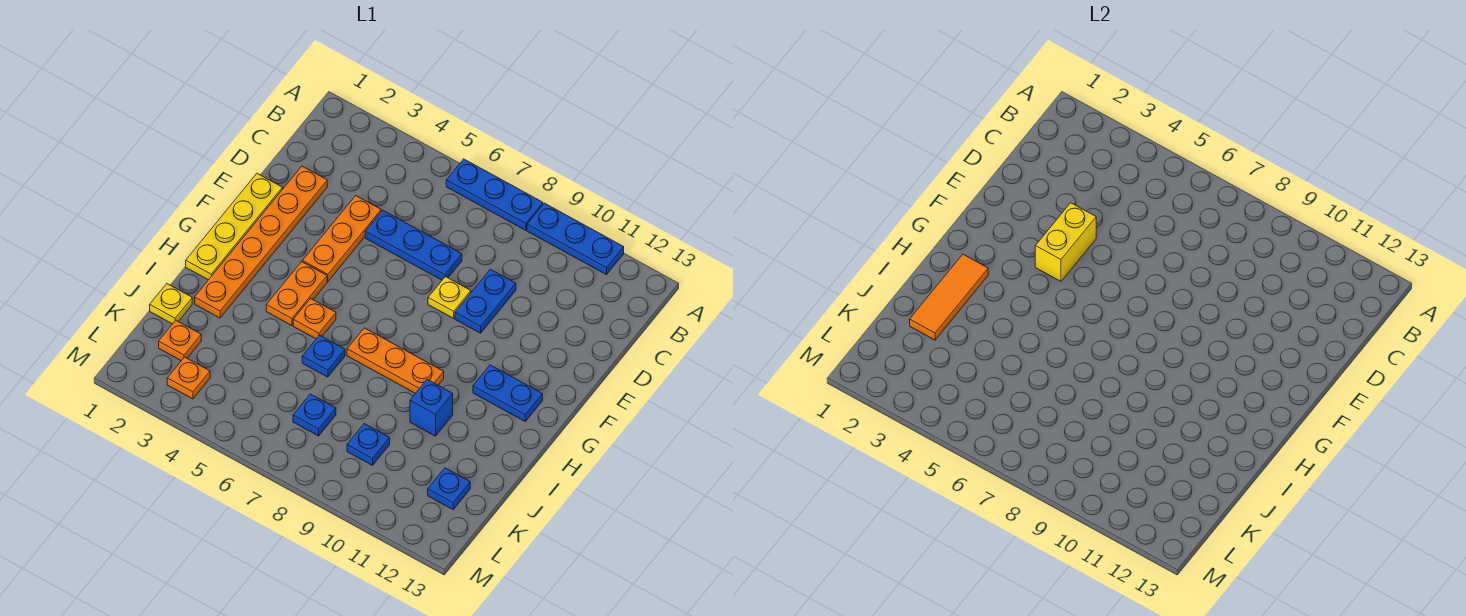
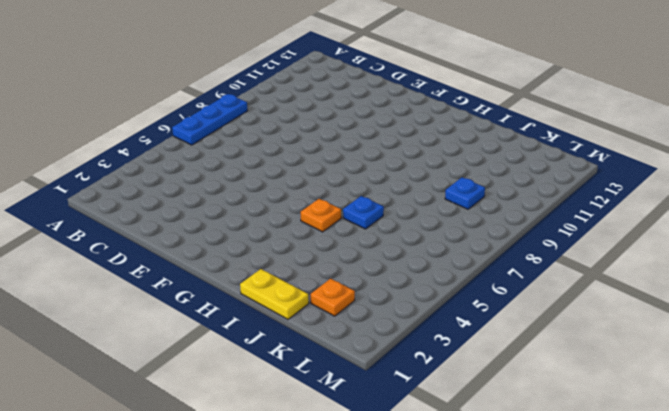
yellow 1x2 plate [240,269,309,319] -> yellow 1x1 plate [150,284,192,324]
none -> blue 1x3 plate [527,203,624,275]
none -> orange 1x6 plate [195,166,327,318]
none -> orange 1x3 plate [302,196,381,281]

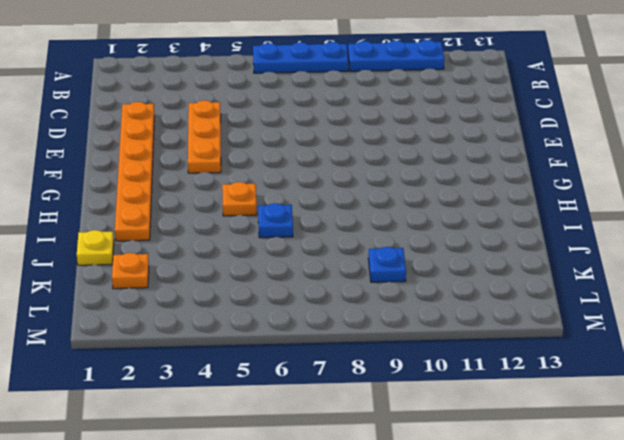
none -> blue 1x3 plate [365,210,462,280]
none -> blue 1x2 plate [455,269,516,333]
none -> yellow 1x4 plate [186,174,283,280]

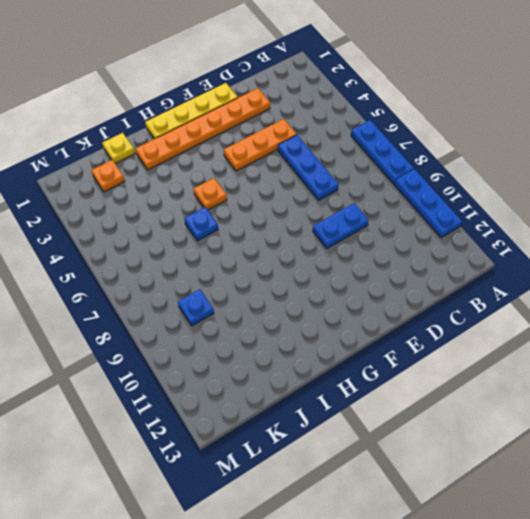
none -> yellow 1x1 plate [428,277,471,318]
none -> orange 1x2 plate [266,262,327,325]
none -> blue 1x2 plate [473,365,543,421]

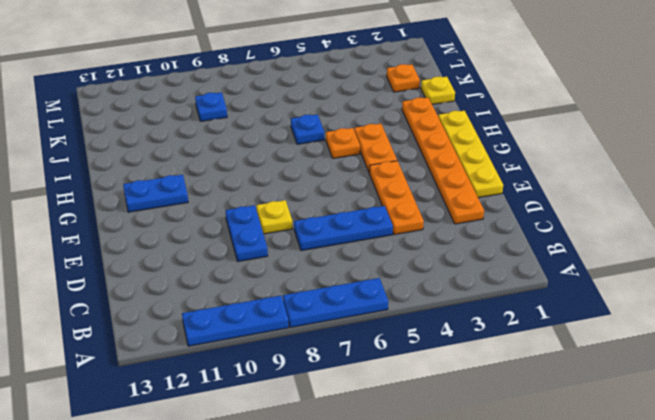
none -> orange 1x3 plate [347,328,444,393]
none -> blue 1x1 brick [410,379,453,436]
none -> blue 1x1 plate [293,394,336,436]

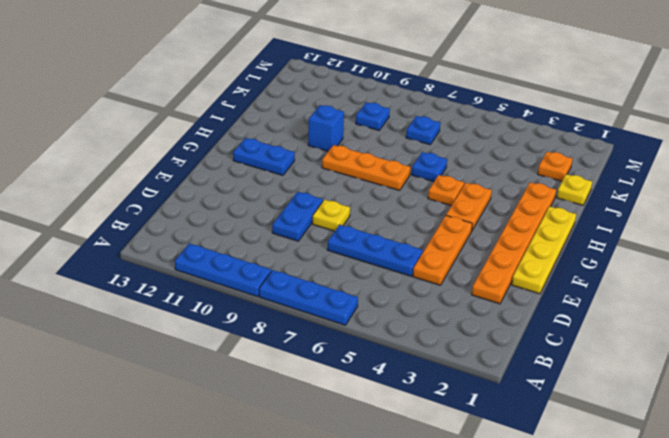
none -> blue 1x1 plate [428,468,470,510]
none -> orange 1x1 plate [167,357,210,399]
none -> yellow 1x2 brick [1035,203,1096,281]

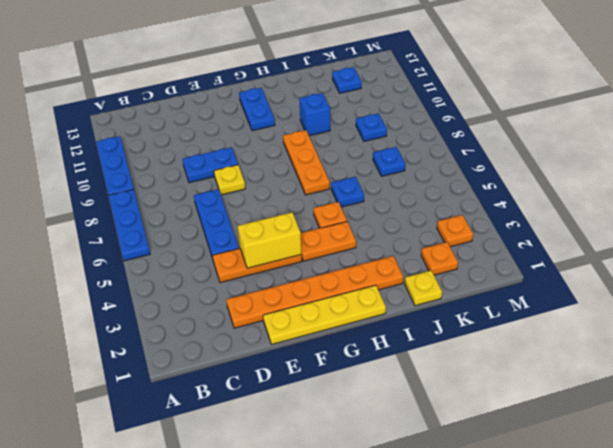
none -> orange 1x3 tile [910,254,988,340]

